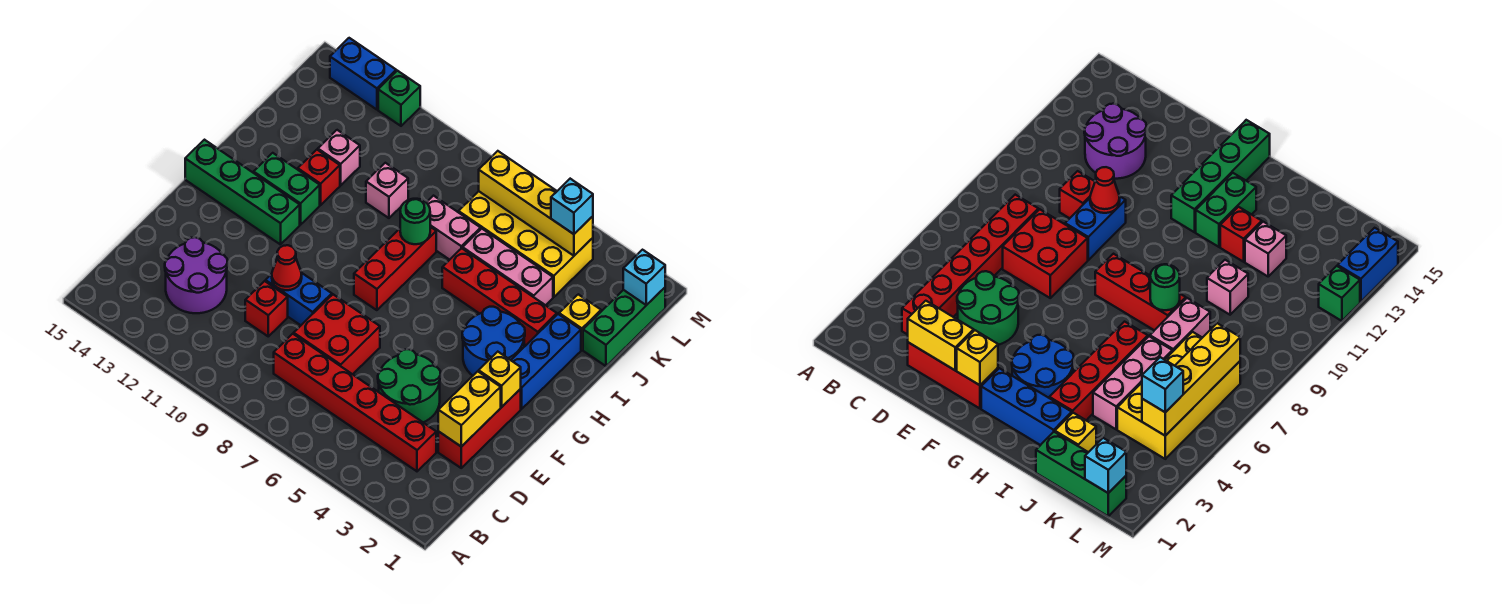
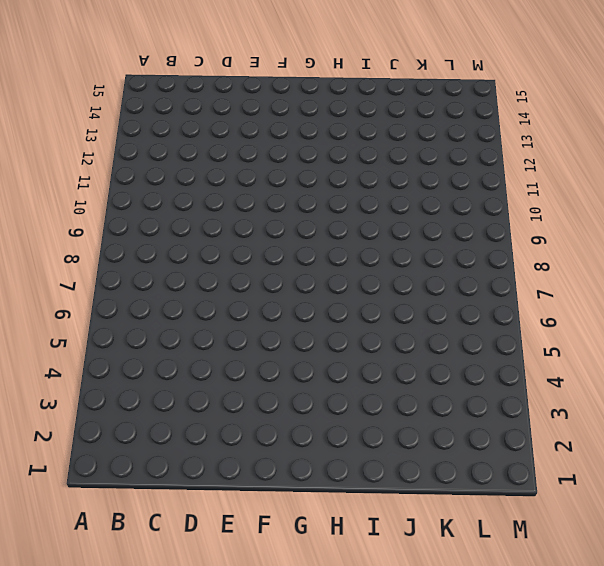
none -> red 1x6 brick [274,334,436,471]
none -> purple 2x2 round brick [165,237,228,313]
none -> red 1x3 brick [438,389,521,468]
none -> green 2x2 round brick [378,349,441,422]

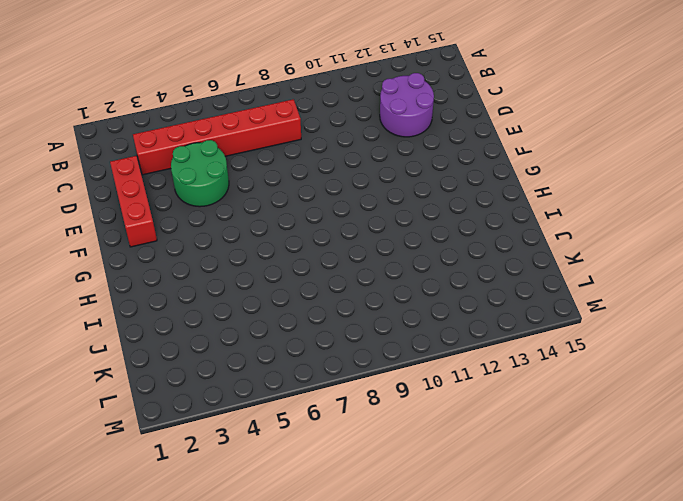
none -> red 2x2 brick [294,294,380,374]
none -> red 1x1 brick [245,281,288,336]
none -> blue 1x2 brick [266,273,332,325]
none -> blue 1x3 brick [511,314,581,409]

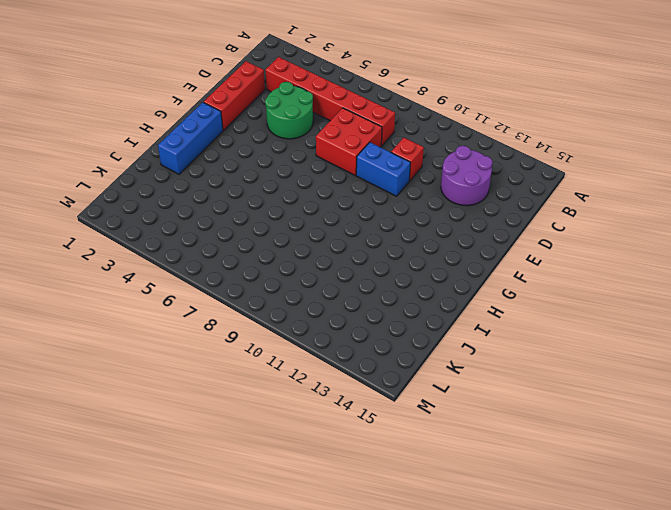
none -> blue 2x2 round brick [462,307,525,376]
none -> red 1x3 brick [354,227,436,310]
none -> green 1x4 brick [185,140,300,245]
none -> green 1x2 brick [254,153,320,225]

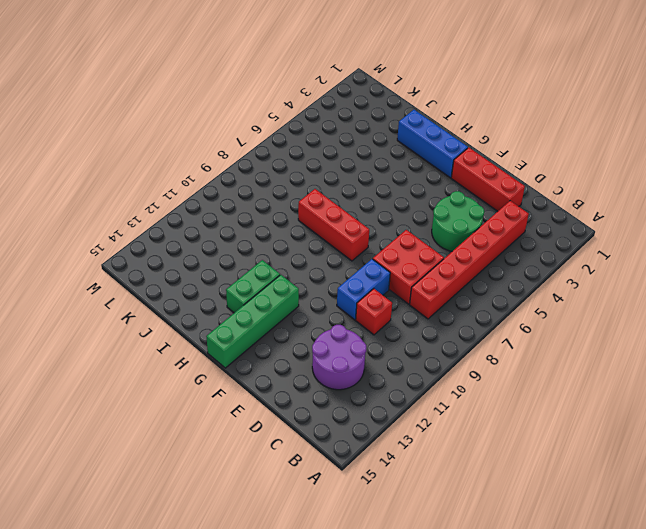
none -> blue 2x2 round brick [462,307,525,376]
none -> red 1x4 brick [442,248,557,345]
none -> red 1x1 brick [298,150,340,205]
none -> green 1x3 brick [583,288,665,366]

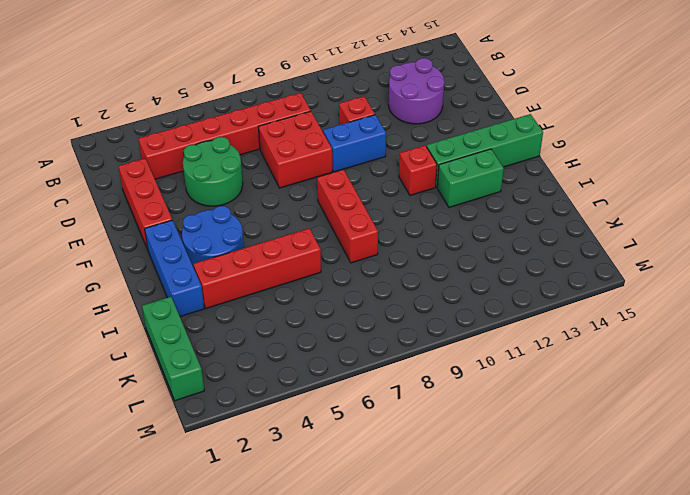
red 1x1 brick [399,145,437,195] -> red 1x1 brick moved to [298,150,340,205]
none -> yellow 1x1 brick [559,294,601,350]
none -> pink 1x3 brick [463,229,553,305]
none -> pink 1x2 brick [426,196,481,260]
none -> pink 1x1 brick [366,163,408,218]

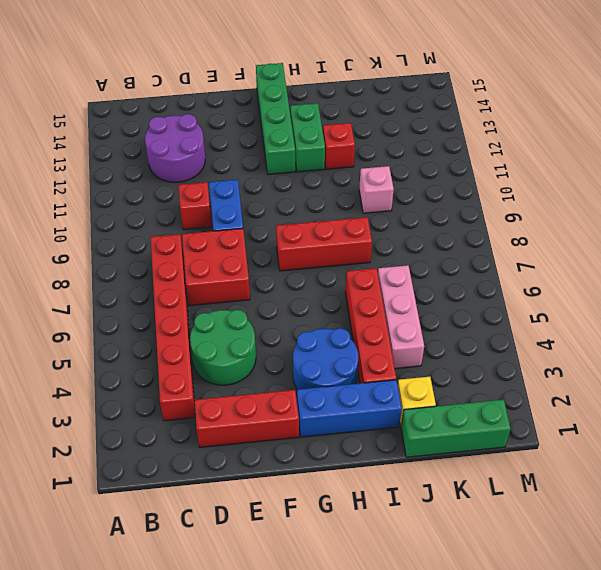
none -> pink 1x2 brick [426,196,481,260]
none -> pink 1x1 brick [318,130,360,185]
none -> yellow 2x4 brick [459,191,593,297]
none -> green 1x1 brick [378,71,420,126]

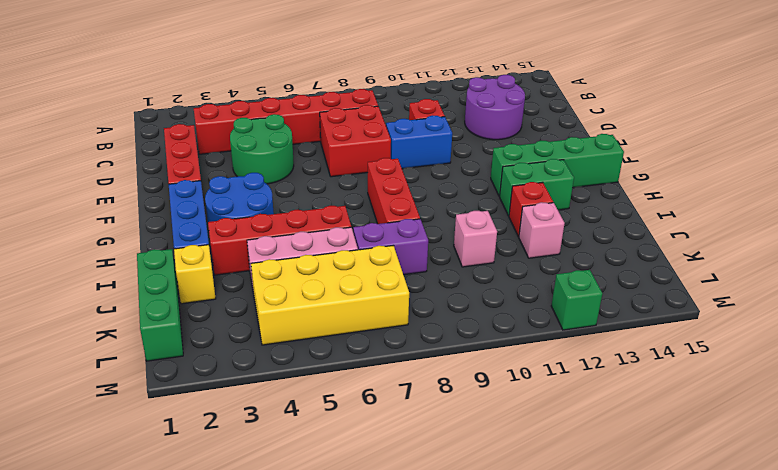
purple 1x2 brick [353,219,428,275] -> pink 1x2 brick [426,196,481,260]
none -> blue 1x2 brick [330,38,396,110]
none -> yellow 1x2 brick [438,371,501,447]
none -> red 1x1 cone [272,245,302,290]
none -> yellow 1x1 brick [479,352,521,407]

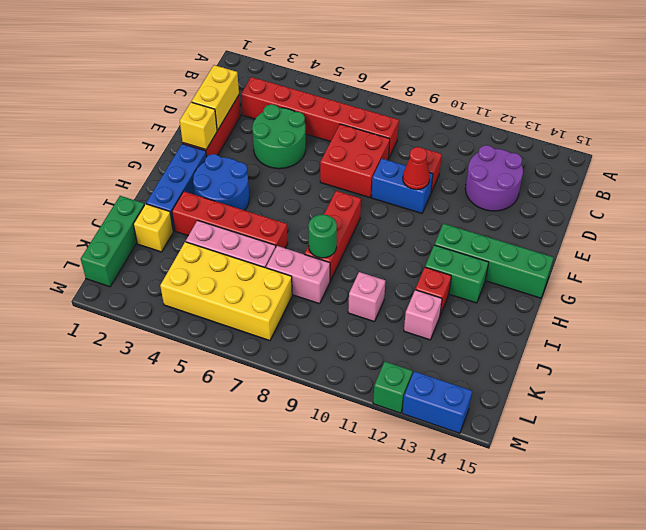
none -> cyan 1x1 brick [623,250,665,305]
none -> yellow 1x4 brick [479,151,593,256]
none -> cyan 1x1 brick [551,179,593,234]

